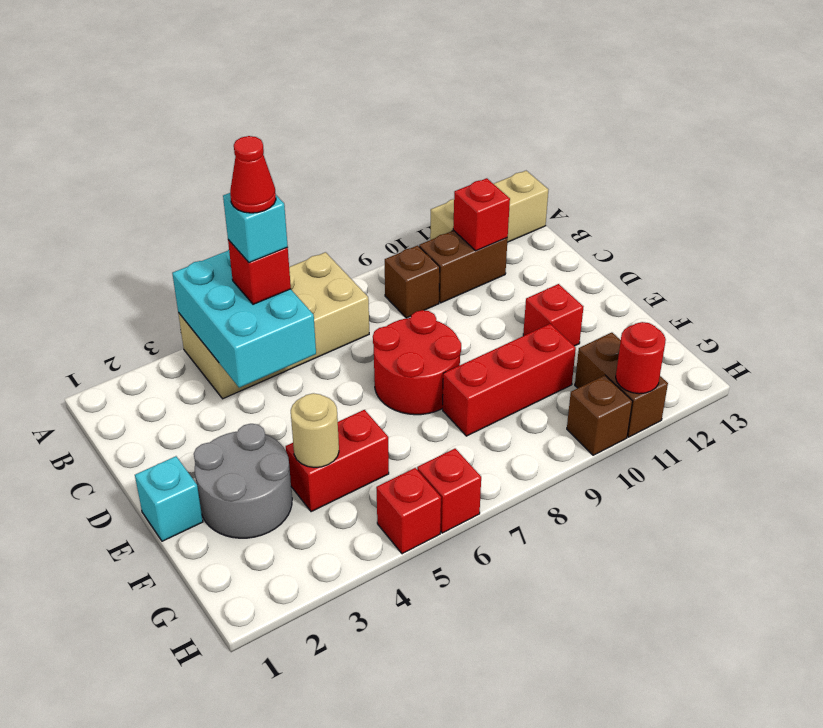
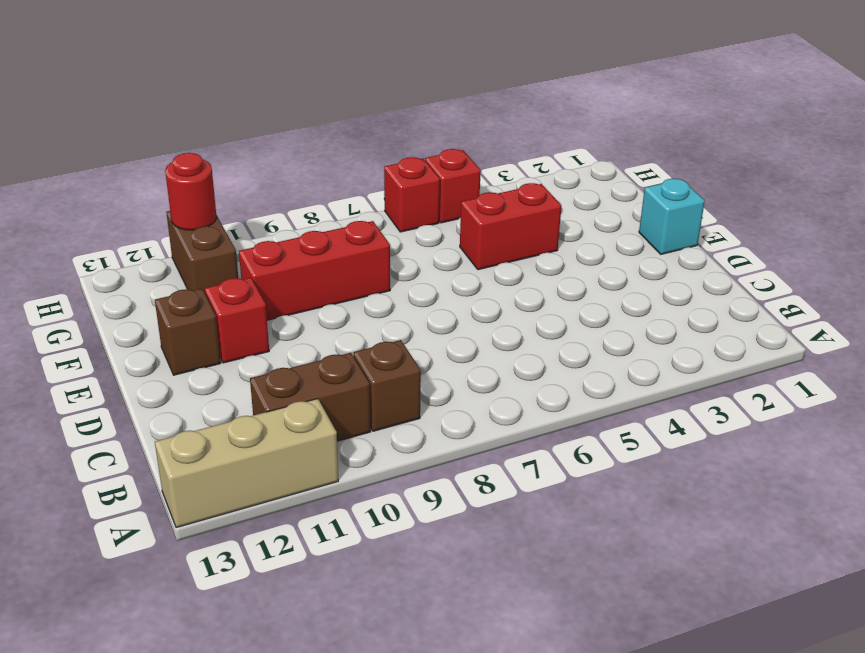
brown 1x1 brick [155,289,221,375] -> brown 1x1 brick moved to [567,375,632,455]
none -> tan 2x4 brick [178,252,369,399]
none -> red 2x2 round brick [373,310,461,415]
none -> grey 2x2 round brick [194,424,292,538]

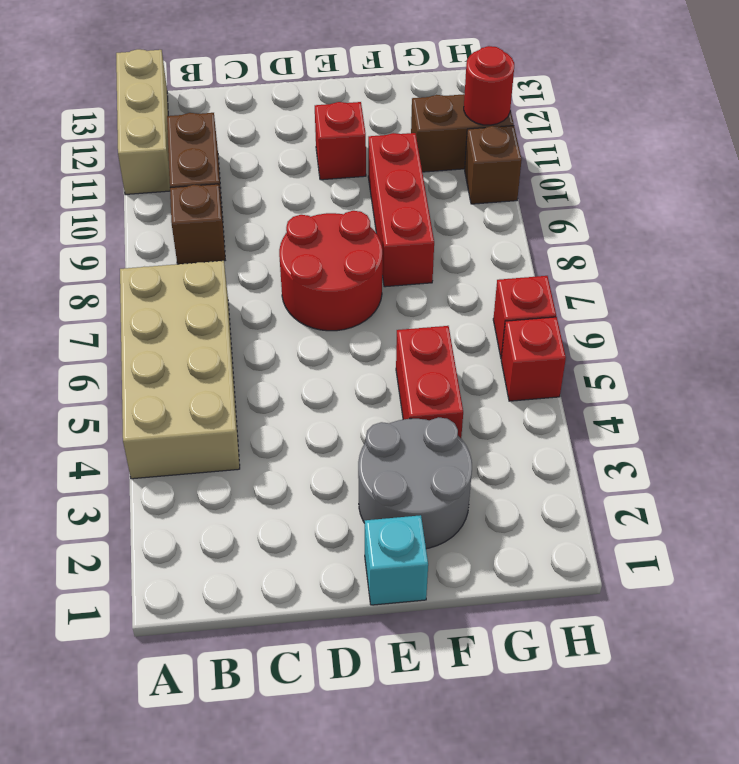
none -> cyan 2x3 brick [172,250,316,388]
none -> red 1x1 brick [453,178,510,251]
none -> tan 1x1 round brick [291,393,339,468]

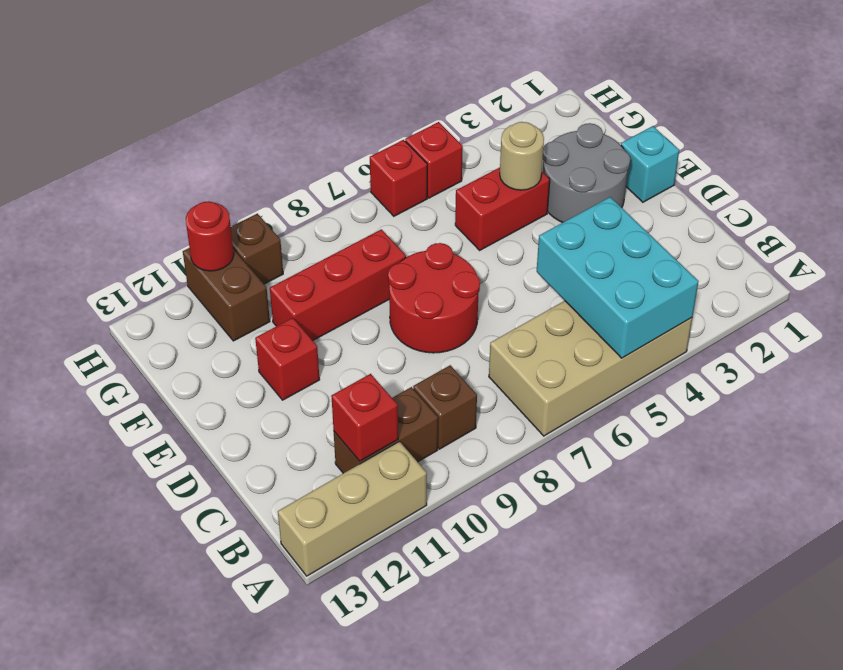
none -> red 1x1 brick [228,240,291,304]
none -> cyan 1x1 brick [223,193,288,262]
none -> red 1x1 cone [230,136,276,213]

